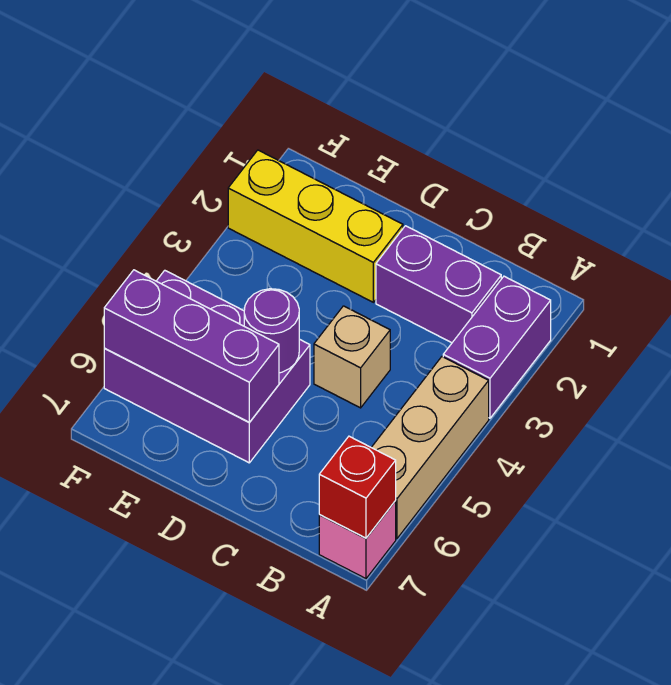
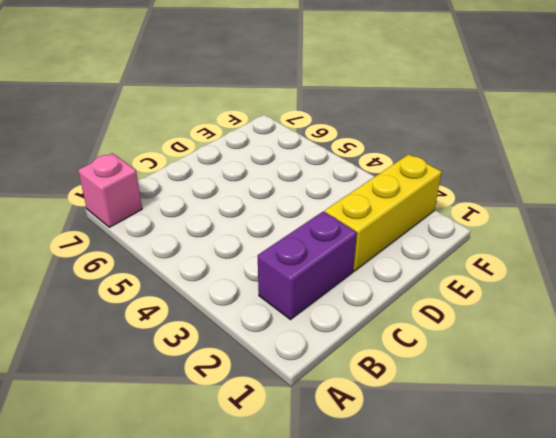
none -> purple 1x2 brick [443,276,551,418]
none -> tan 1x3 brick [371,357,489,538]

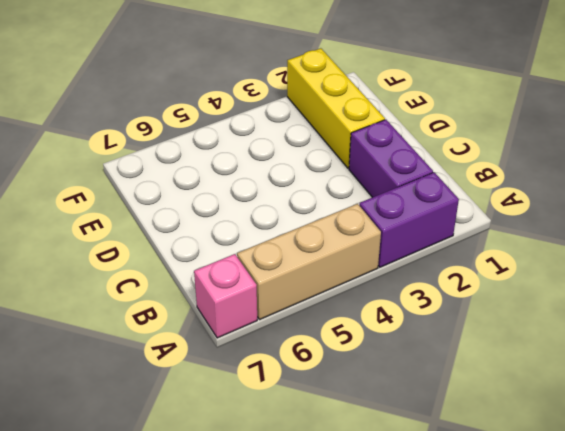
none -> tan 1x1 brick [314,306,390,408]
none -> purple 2x3 brick [104,270,310,463]

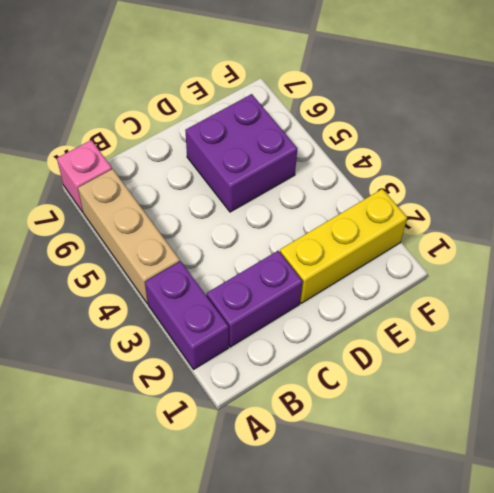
purple 2x2 brick [185,94,297,212] -> purple 2x3 brick [104,270,310,463]
none -> tan 1x1 brick [314,306,390,408]
none -> red 1x1 brick [319,436,396,538]

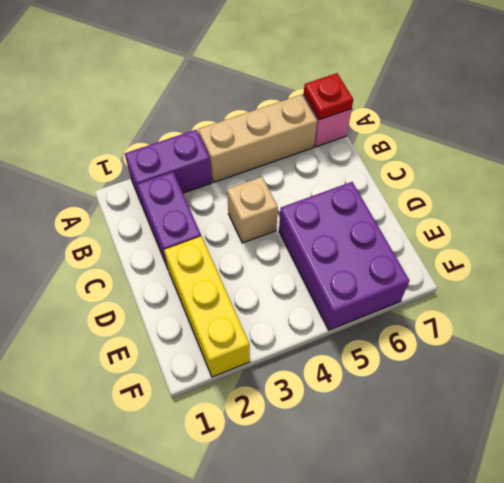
red 1x1 plate [304,73,353,120] -> red 1x1 brick [319,436,396,538]
none -> purple 1x1 round brick [244,289,299,373]
none -> purple 1x3 brick [104,270,279,422]

